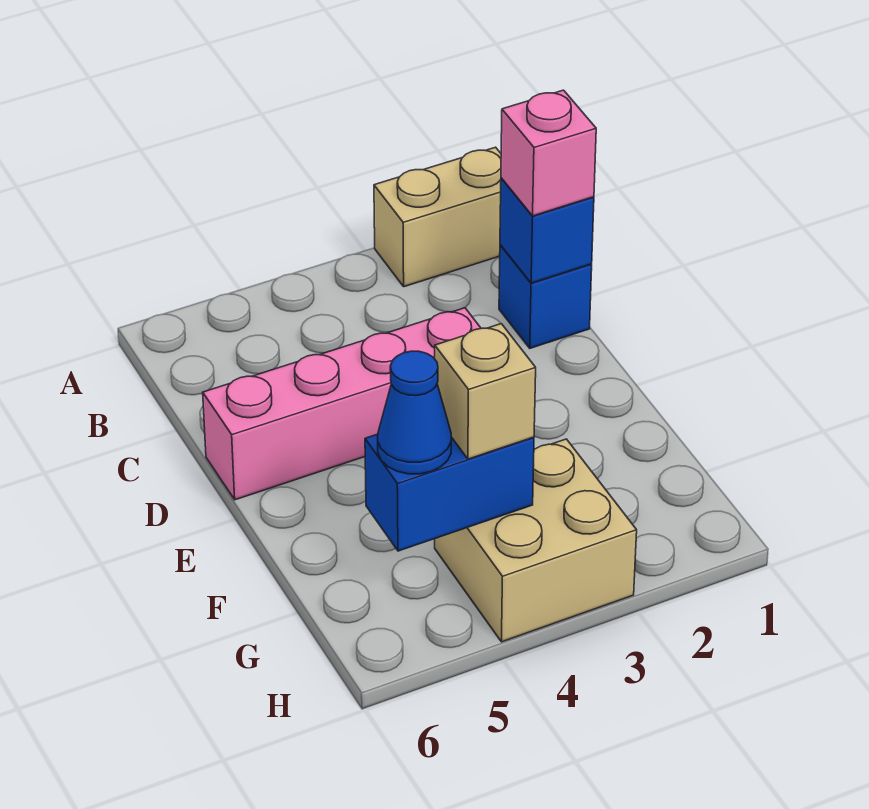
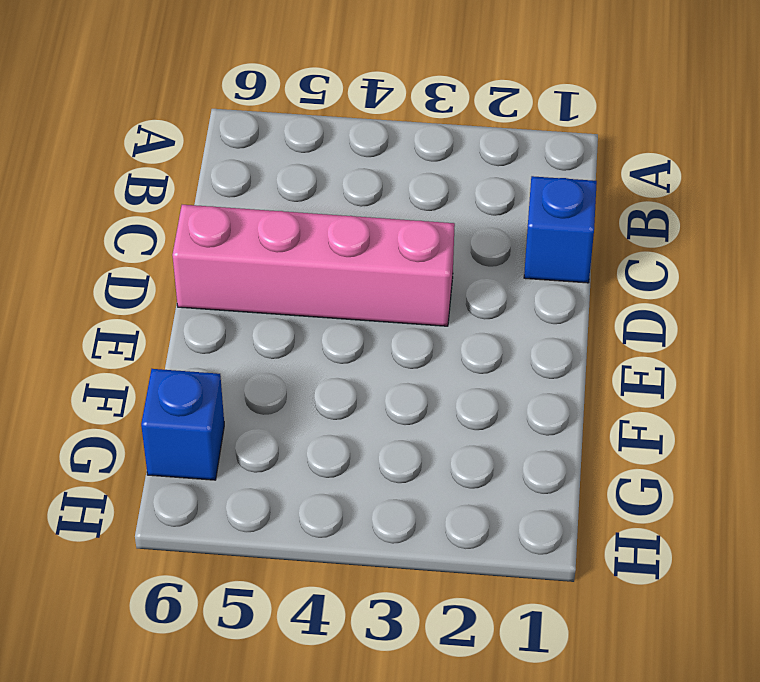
blue 1x1 brick [141,369,224,480] -> blue 1x1 brick moved to [500,178,594,283]
none -> tan 1x2 brick [374,147,501,287]
none -> tan 2x2 brick [435,439,637,642]

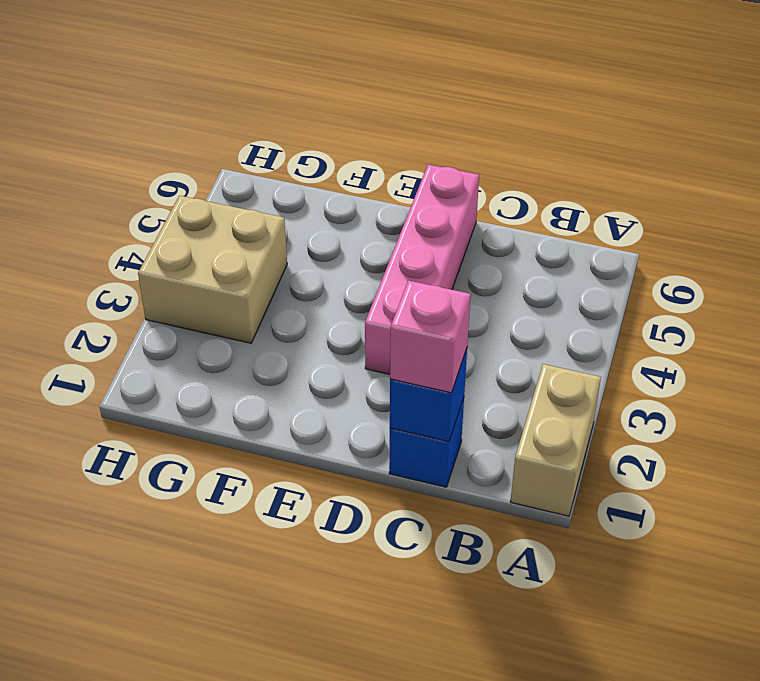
none -> blue 1x2 brick [365,434,534,551]
none -> tan 1x1 brick [435,324,536,459]

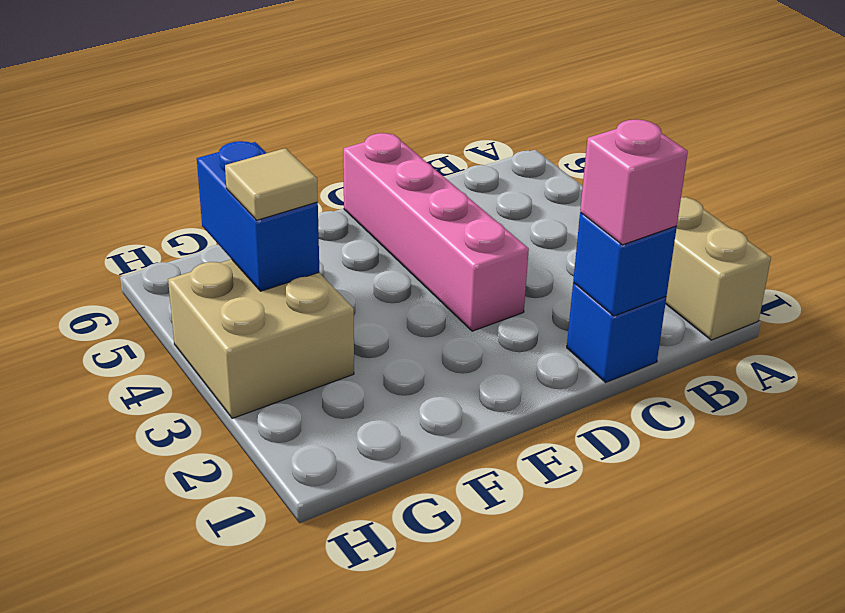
tan 1x1 tile [225,148,318,220] -> tan 1x1 brick [435,324,536,459]
none -> blue 1x1 cone [378,351,451,474]

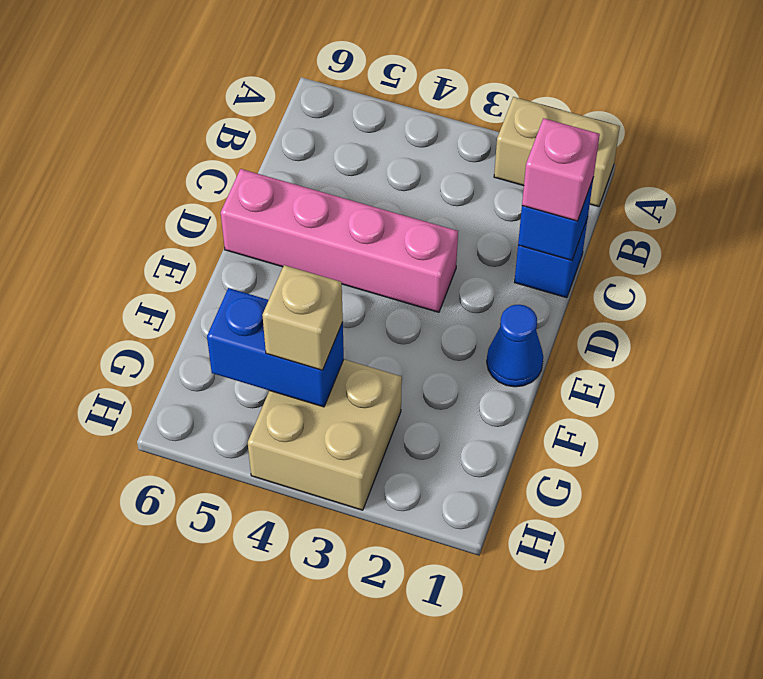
blue 1x1 cone [487,305,543,387] -> blue 1x1 cone moved to [378,351,451,474]

